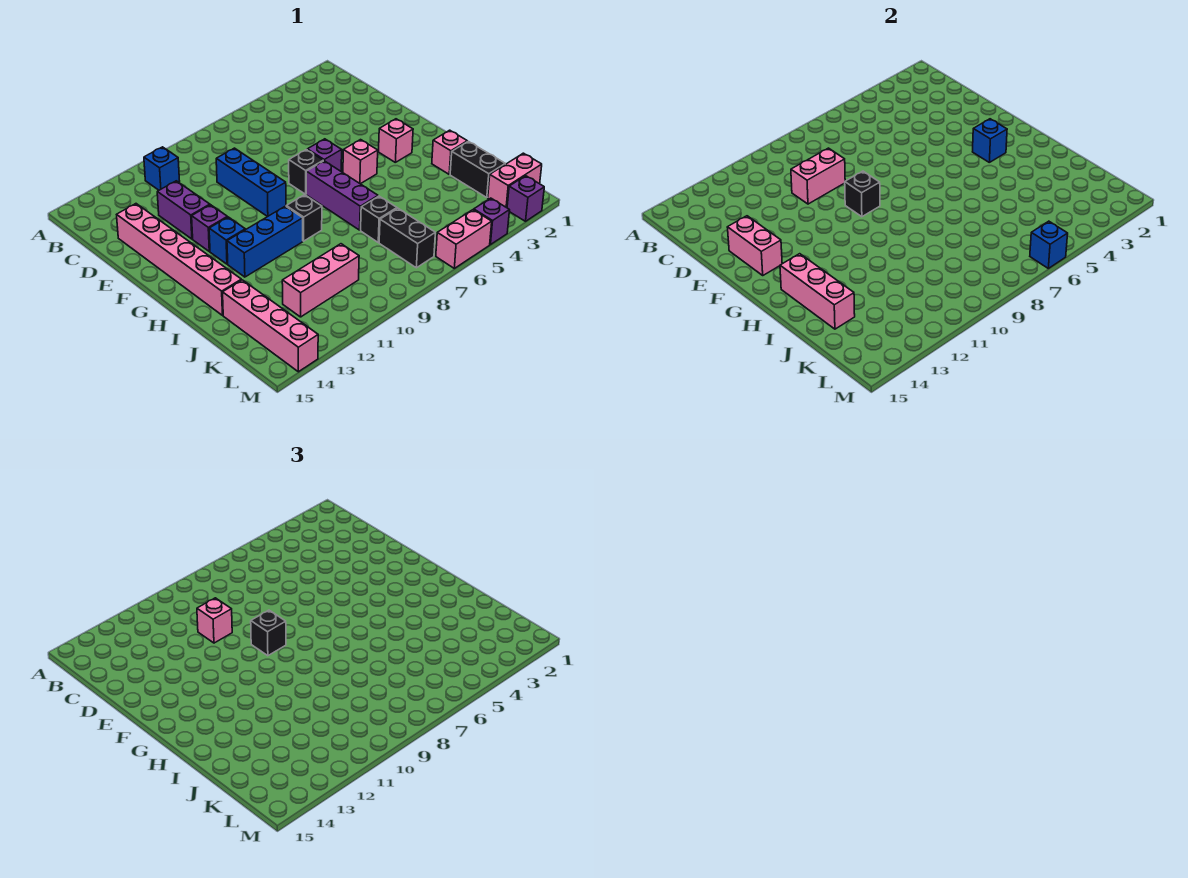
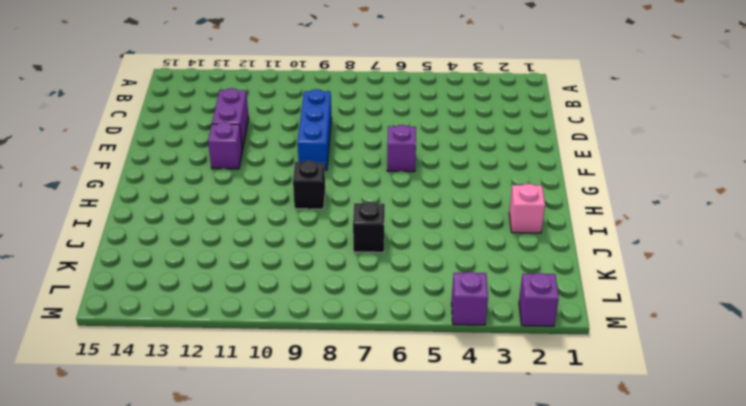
none -> blue 1x1 brick [144,147,179,190]
none -> pink 1x6 brick [117,204,241,315]
none -> black 1x1 brick [289,150,323,194]
none -> pink 1x1 brick [379,119,413,162]

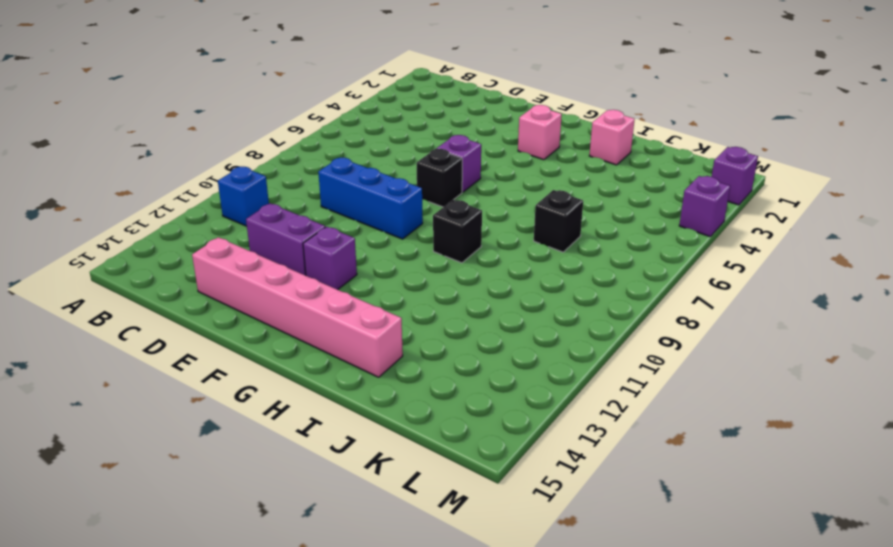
none -> pink 1x1 brick [343,140,378,184]
none -> purple 1x3 brick [306,161,378,230]
none -> blue 1x1 brick [209,217,245,264]
none -> blue 1x3 brick [227,206,303,277]

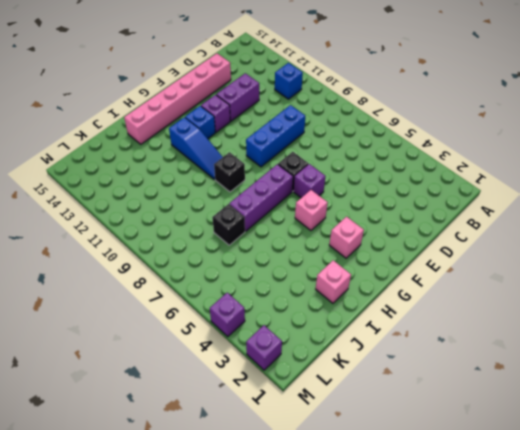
blue 1x3 slope [169,117,223,179] -> blue 1x3 brick [227,206,303,277]
none -> black 1x2 brick [450,141,505,198]
none -> pink 1x4 brick [223,280,318,372]
none -> black 1x2 brick [379,208,435,268]
none -> pink 1x3 brick [282,244,359,317]

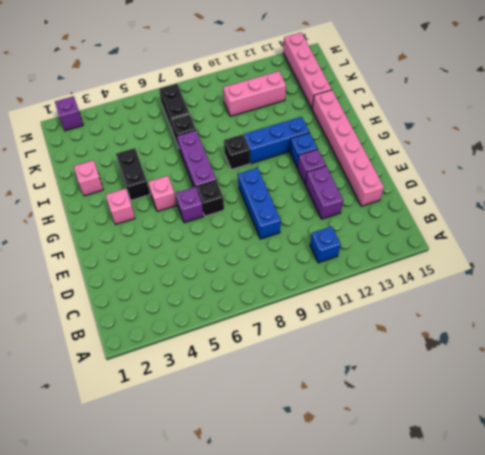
black 1x2 brick [116,148,150,200] -> black 1x2 brick moved to [450,141,505,198]
none -> pink 1x2 brick [488,153,542,208]
none -> purple 1x1 brick [474,198,510,245]
none -> pink 1x2 brick [436,210,492,268]
none -> pink 1x2 brick [791,148,845,204]

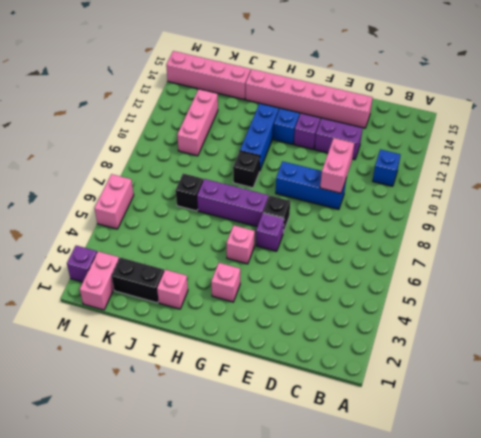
none -> black 1x2 brick [379,208,435,268]
none -> purple 1x1 brick [474,198,510,245]
none -> pink 1x2 brick [727,216,782,275]
none -> black 1x1 brick [845,171,880,217]

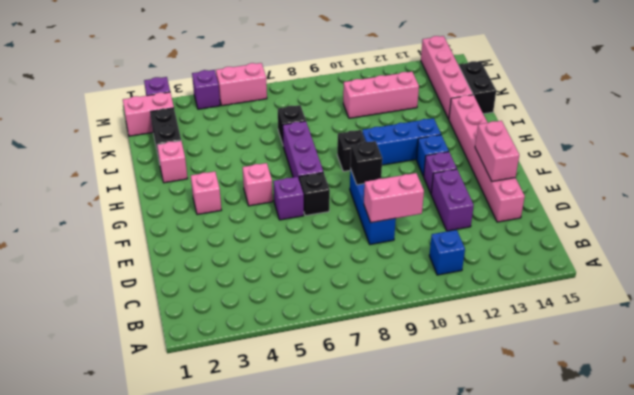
black 1x2 brick [459,61,496,114] -> black 1x2 brick moved to [379,208,435,268]
none -> blue 1x1 brick [973,119,1007,162]
none -> pink 1x3 brick [780,254,855,329]
none -> blue 1x1 brick [1030,221,1068,268]
none -> pink 1x1 brick [197,598,232,643]

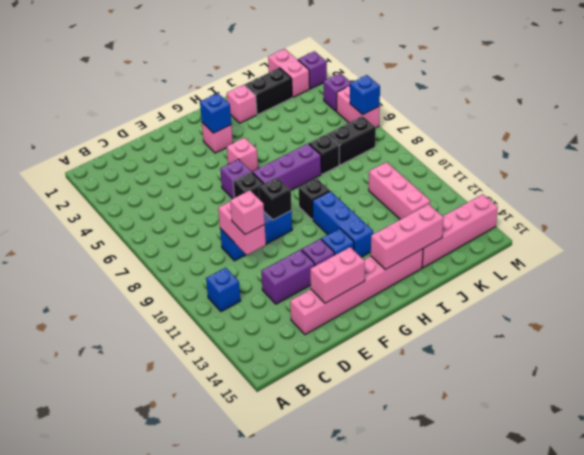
none -> black 1x1 brick [251,610,286,656]

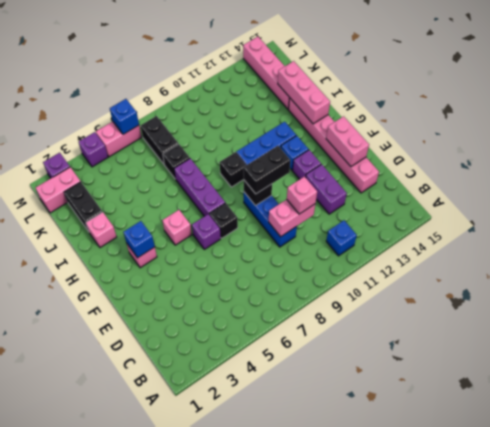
black 1x2 brick [244,146,291,194] -> black 1x1 brick [251,610,286,656]
none -> pink 1x3 brick [282,244,359,317]

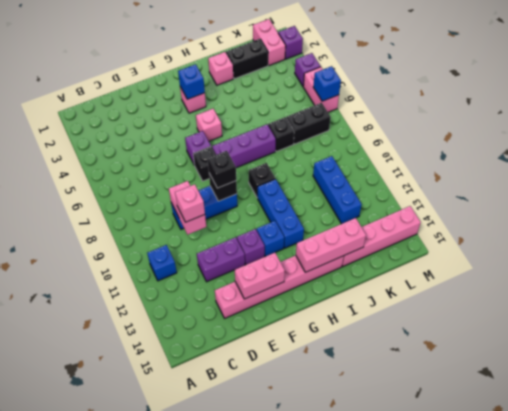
blue 1x3 brick [313,156,362,224] -> pink 1x3 brick [282,244,359,317]

